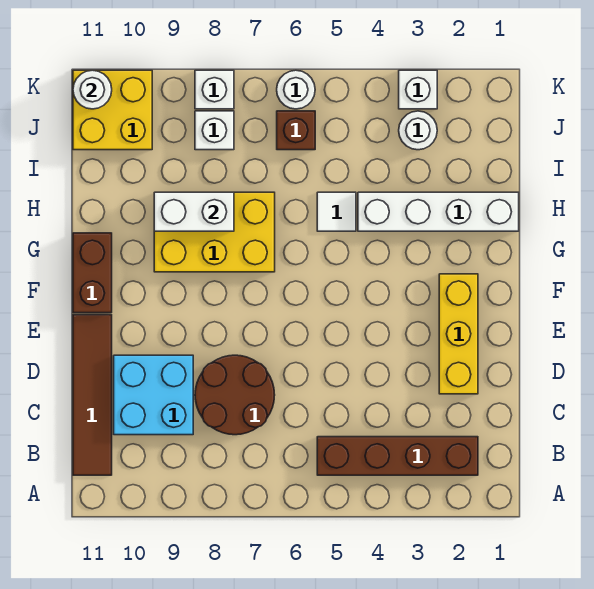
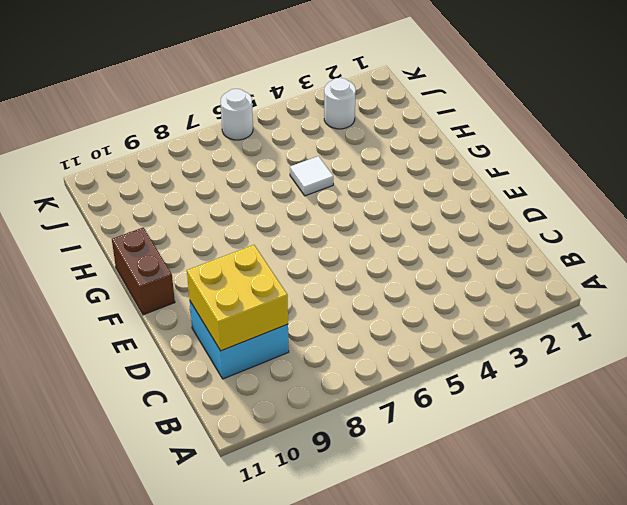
yellow 2x2 brick [187,245,288,351] -> yellow 2x2 brick moved to [73,70,152,150]
none -> brown 1x4 brick [317,437,478,475]
none -> brown 1x4 tile [73,315,112,475]
none -> brown 2x2 round brick [195,355,275,435]

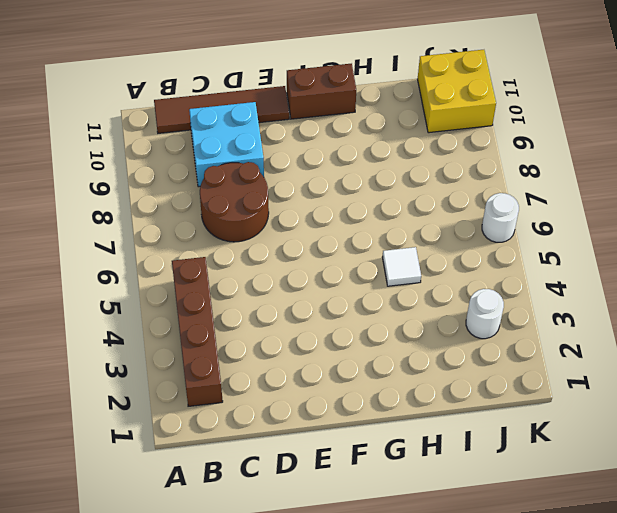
none -> yellow 1x3 brick [439,274,478,394]
none -> yellow 2x3 brick [154,192,275,272]
none -> white 1x4 brick [358,192,519,231]

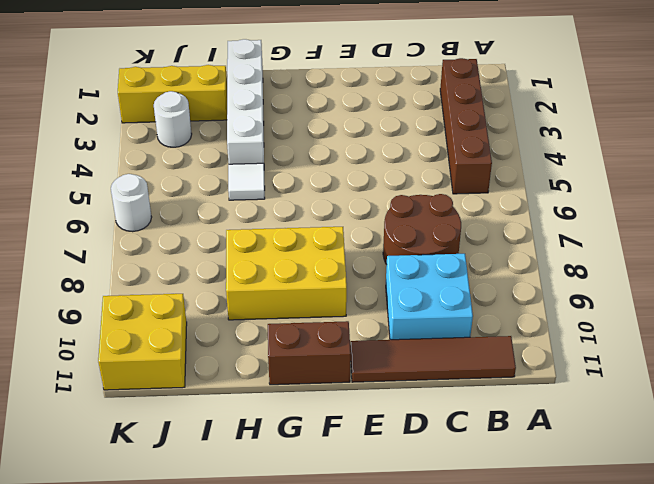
yellow 2x3 brick [226,227,347,320] -> yellow 2x3 brick turned to [154,192,275,272]
yellow 1x3 brick [118,65,227,123] -> yellow 1x3 brick moved to [439,274,478,394]
none -> brown 1x1 brick [277,111,315,150]
none -> white 1x1 brick [195,111,234,150]
none -> white 1x1 brick [399,70,437,109]

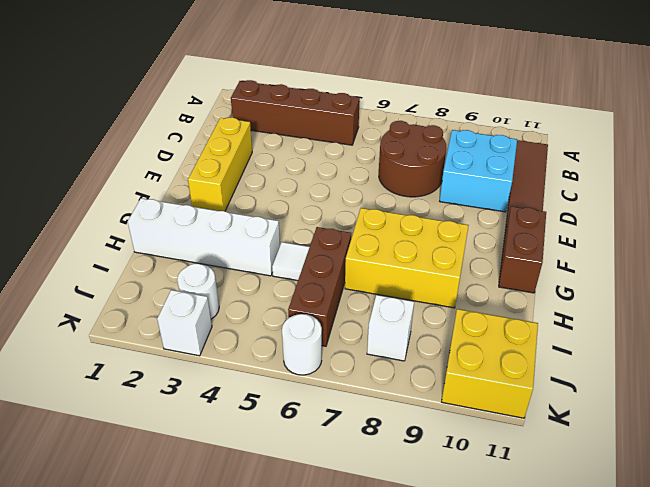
brown 1x3 brick [288,227,351,346] -> brown 1x1 brick [277,111,315,150]
none -> white 1x1 brick [195,70,234,109]
none -> white 1x2 brick [154,192,234,231]
none -> white 1x1 round brick [73,70,112,109]

